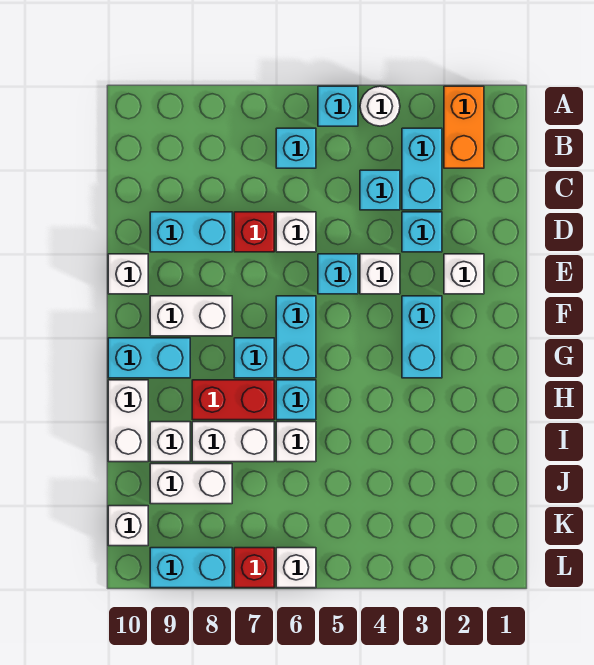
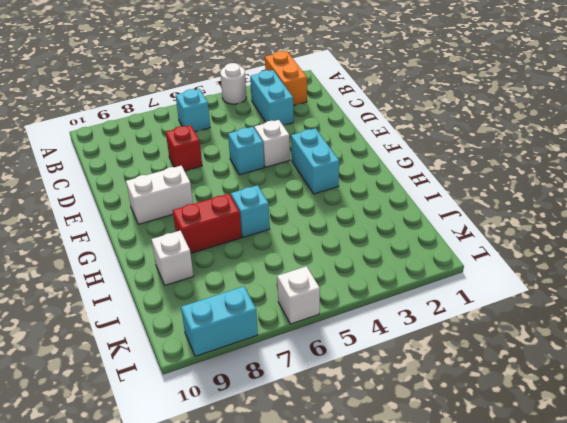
none -> cyan 1x1 brick [318,86,358,126]
none -> cyan 1x1 brick [360,170,400,210]
none -> cyan 1x1 brick [402,212,442,252]
none -> white 1x1 brick [276,212,316,252]

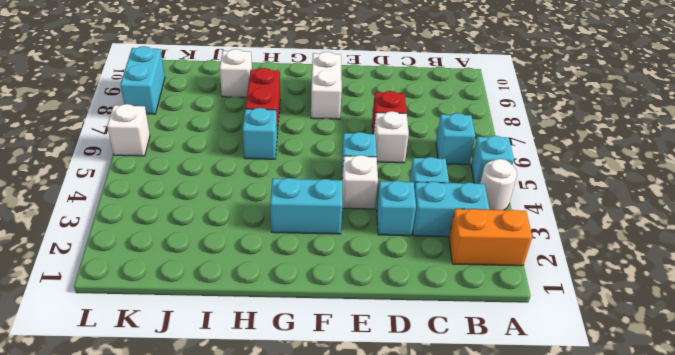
none -> cyan 1x2 brick [150,212,232,252]
none -> white 1x1 brick [444,254,484,294]
none -> white 1x1 brick [108,254,148,294]
none -> cyan 1x2 brick [276,296,316,378]

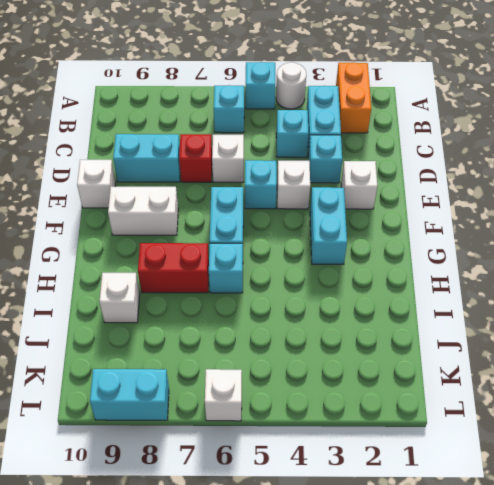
none -> cyan 1x1 brick [234,338,274,378]
none -> cyan 1x2 brick [108,338,190,378]
none -> white 1x2 brick [108,380,148,462]
none -> white 1x1 brick [276,422,316,462]

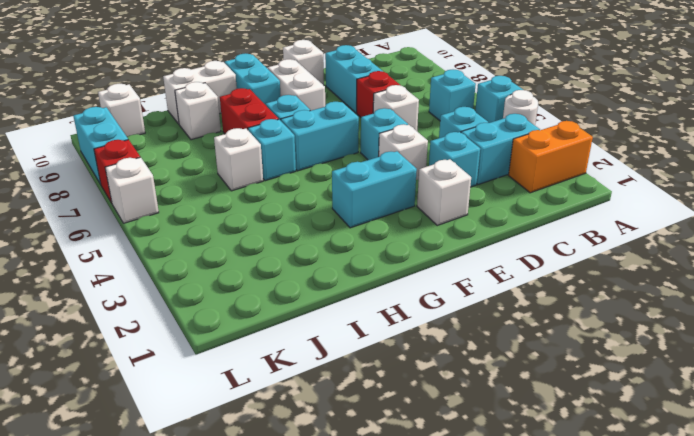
none -> white 1x2 brick [192,422,274,462]
none -> white 1x2 brick [150,464,232,504]

